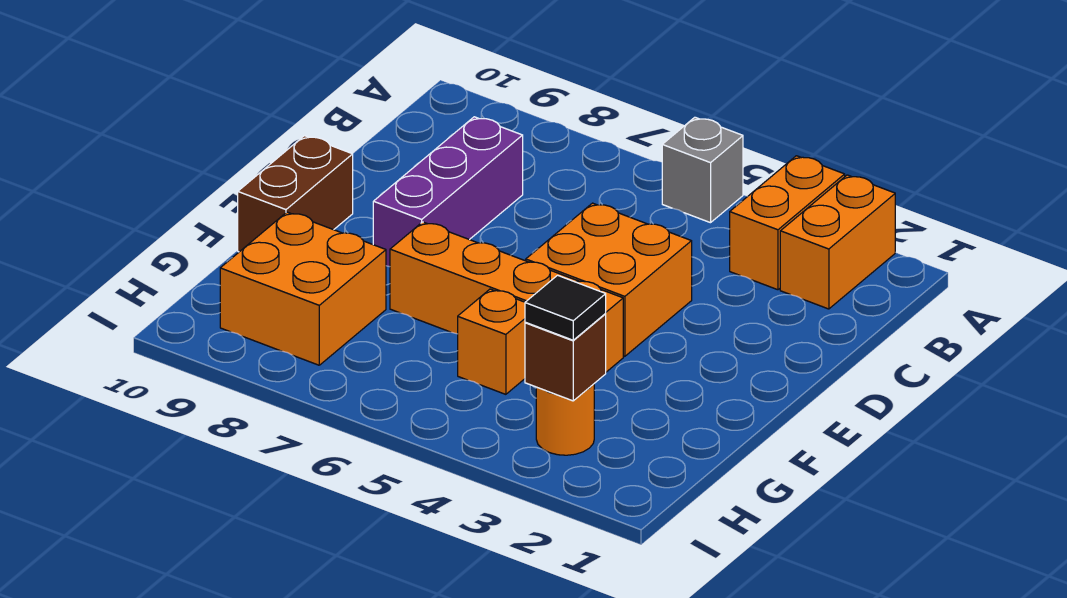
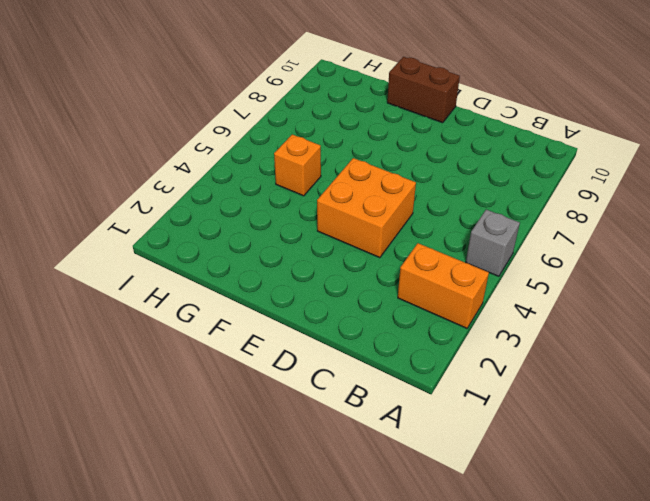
none -> orange 1x2 brick [780,175,895,309]
none -> purple 1x3 brick [373,117,523,267]
none -> orange 1x4 brick [390,222,623,372]

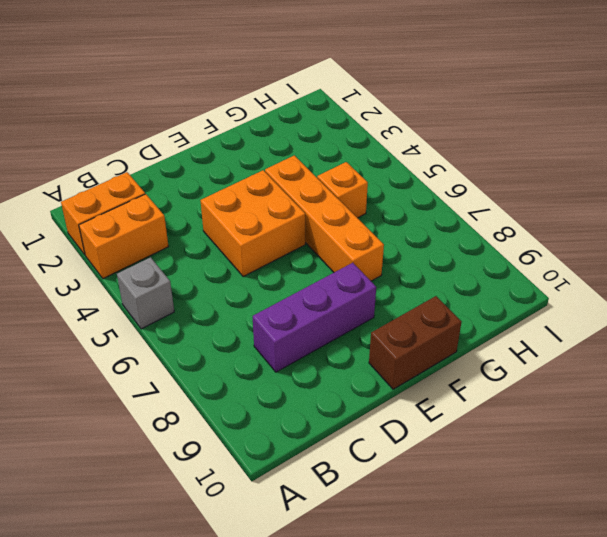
none -> orange 2x2 brick [220,212,386,365]
none -> orange 1x1 round brick [536,384,594,455]
none -> brown 1x1 brick [525,314,606,401]

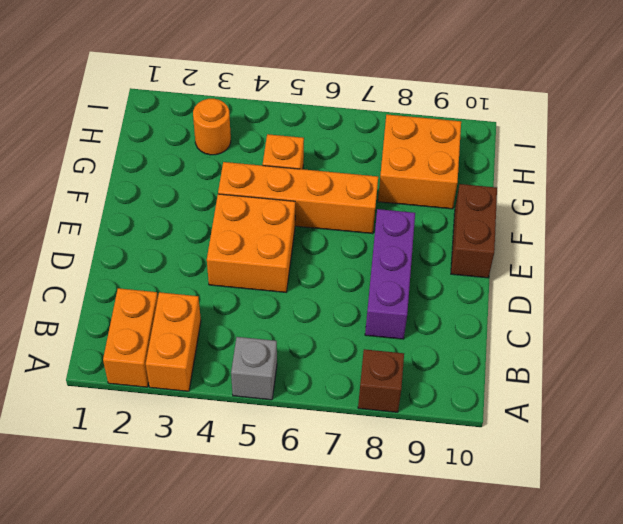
brown 1x1 brick [358,349,404,412] -> brown 1x1 brick moved to [525,314,606,401]
none -> black 1x1 tile [525,275,606,340]

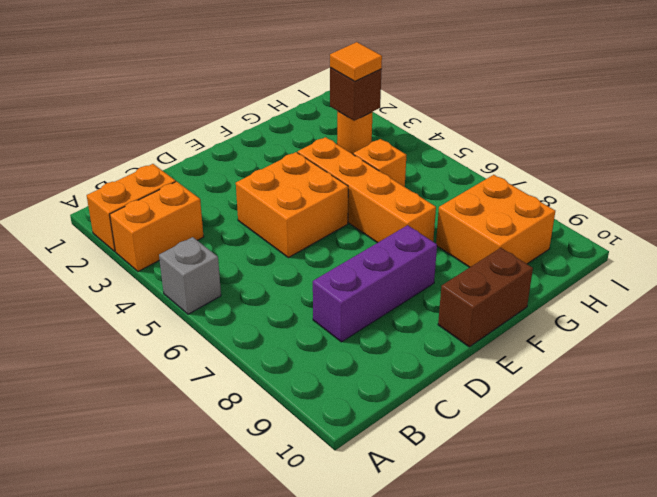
orange 1x1 tile [330,42,382,81] -> black 1x1 tile [525,275,606,340]

